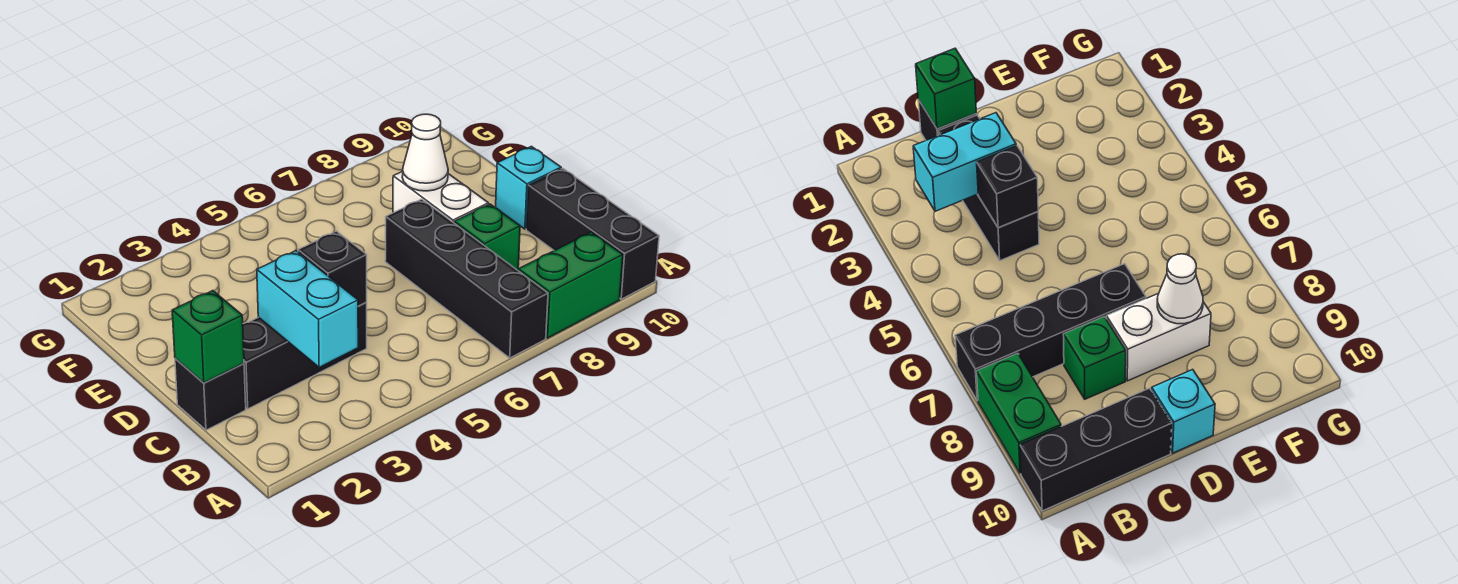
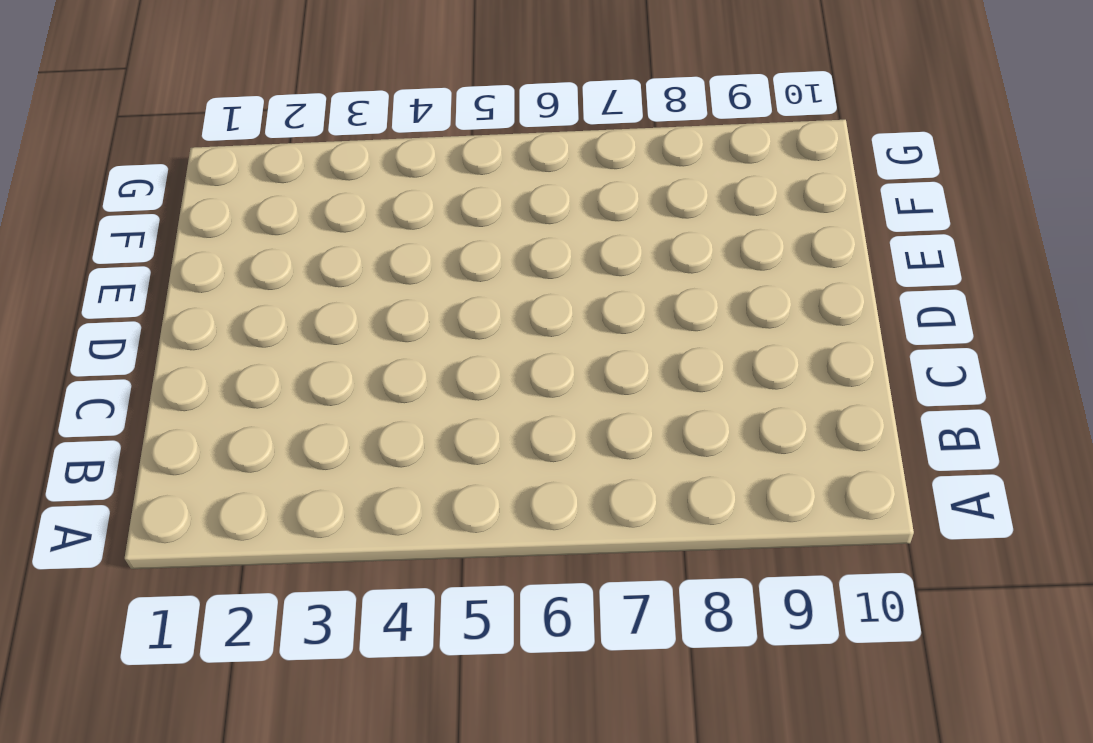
none -> black 1x4 brick [385,199,548,358]
none -> green 1x2 brick [518,232,623,338]
none -> black 1x3 brick [526,168,659,299]

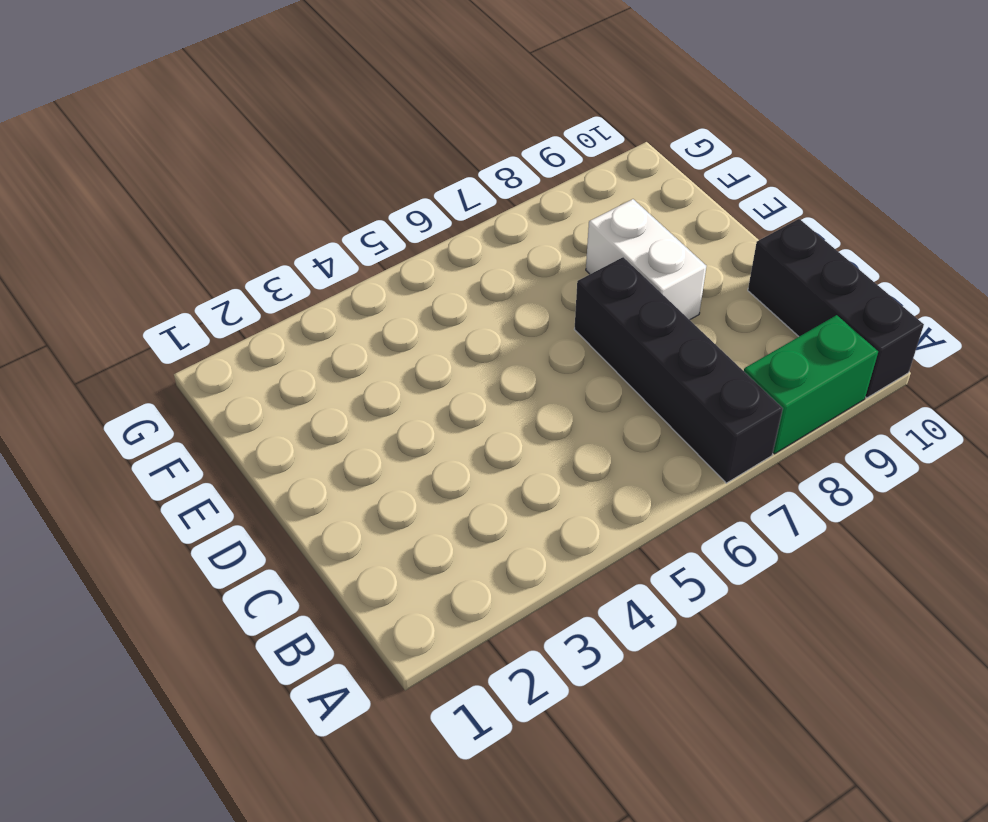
none -> black 1x1 brick [175,358,246,430]
none -> black 1x3 brick [243,303,367,409]
none -> green 1x1 brick [454,204,520,270]

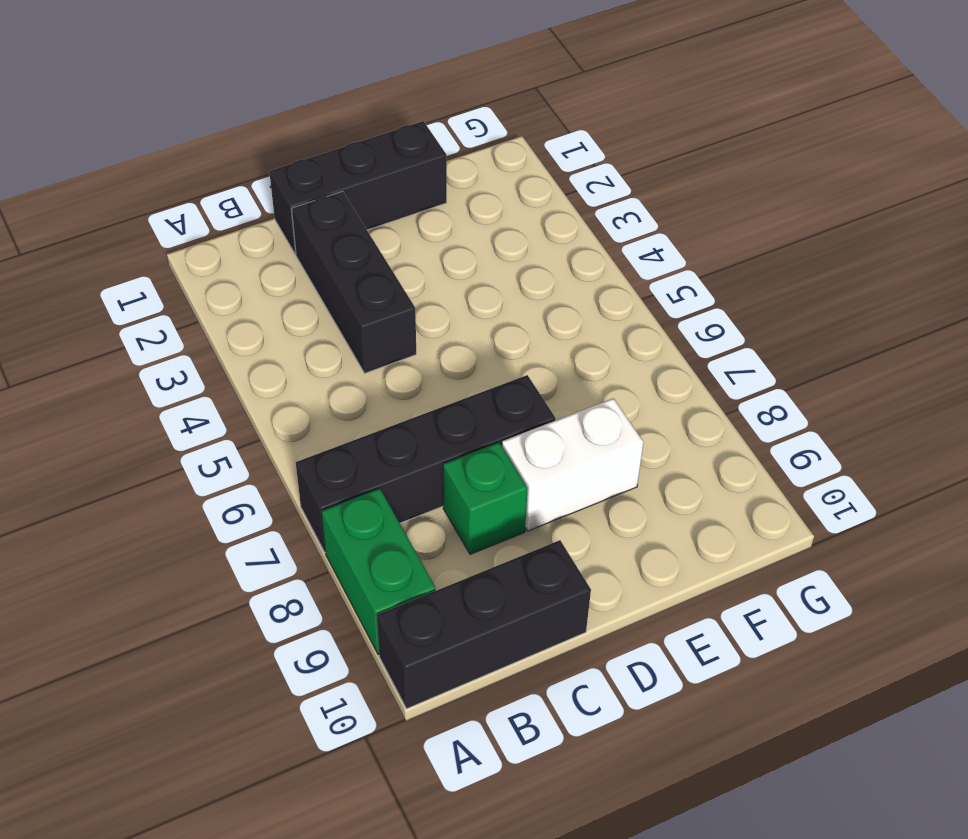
black 1x3 brick [269,121,447,254] -> black 1x1 brick [175,358,246,430]
none -> cyan 1x1 brick [496,146,561,229]
none -> cyan 1x2 brick [257,251,358,367]
none -> green 1x1 brick [172,291,244,383]

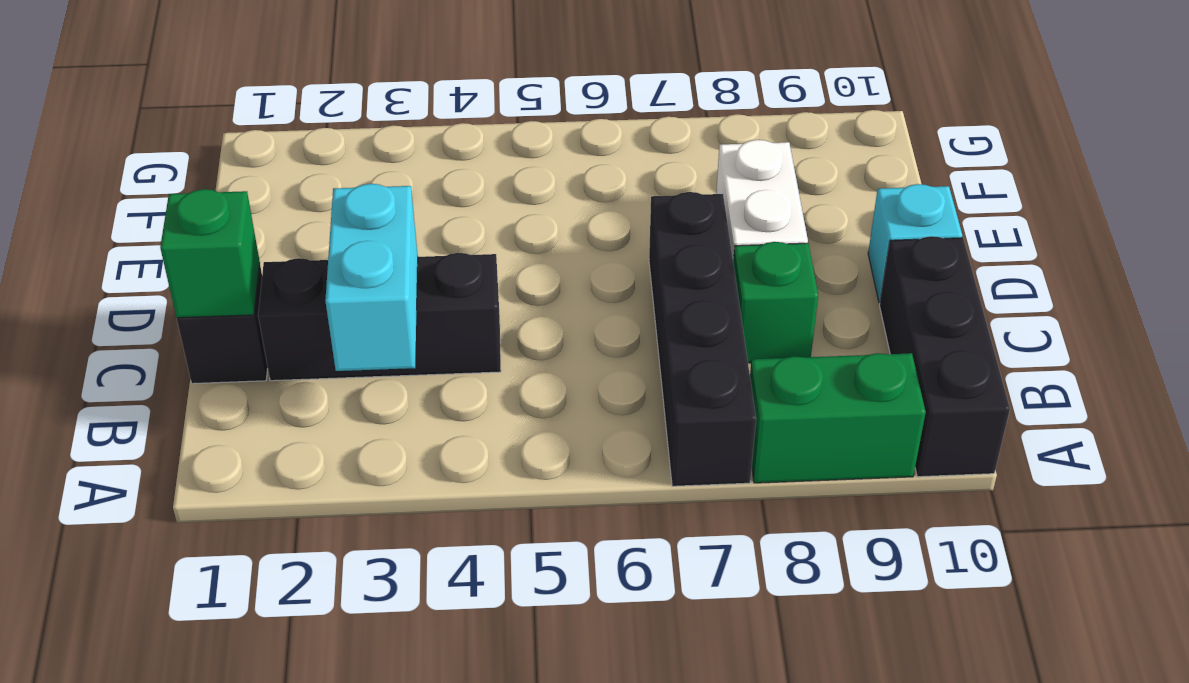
none -> black 1x1 brick [298,231,367,306]
none -> white 1x1 cone [402,114,448,191]

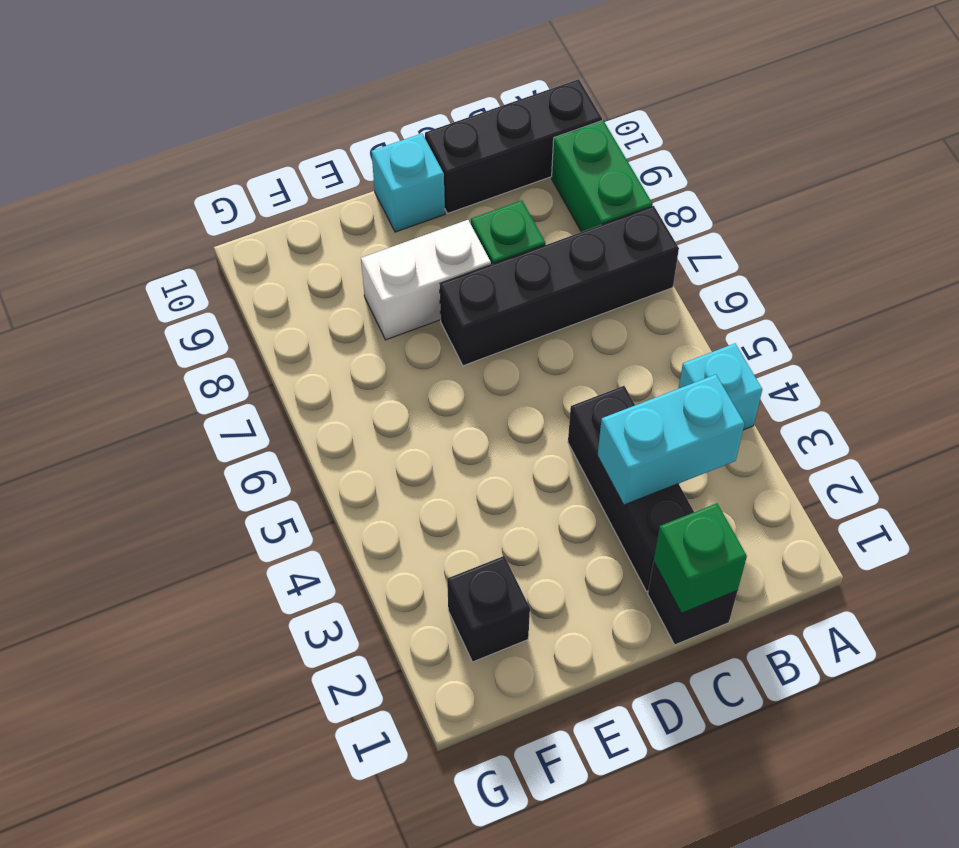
cyan 1x1 brick [679,343,762,430] -> none
black 1x1 brick [447,556,530,662] -> black 1x1 brick moved to [298,231,367,306]
none -> white 1x1 cone [402,114,448,191]

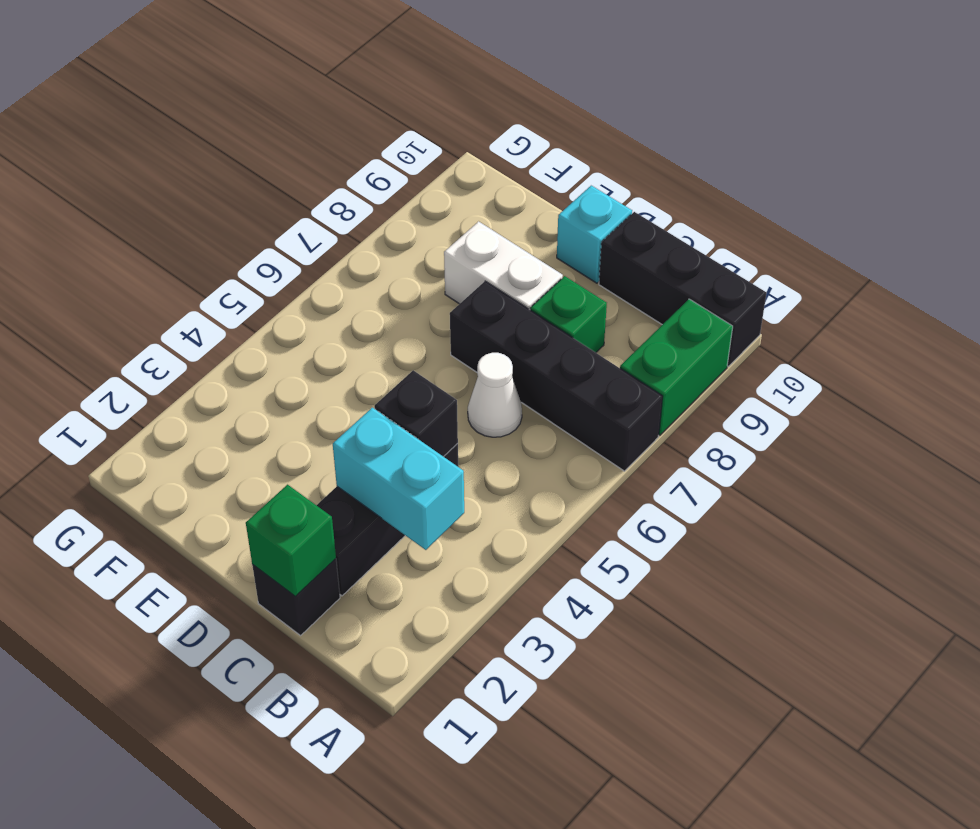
white 1x1 cone [468,353,522,437] -> white 1x1 cone moved to [402,114,448,191]

